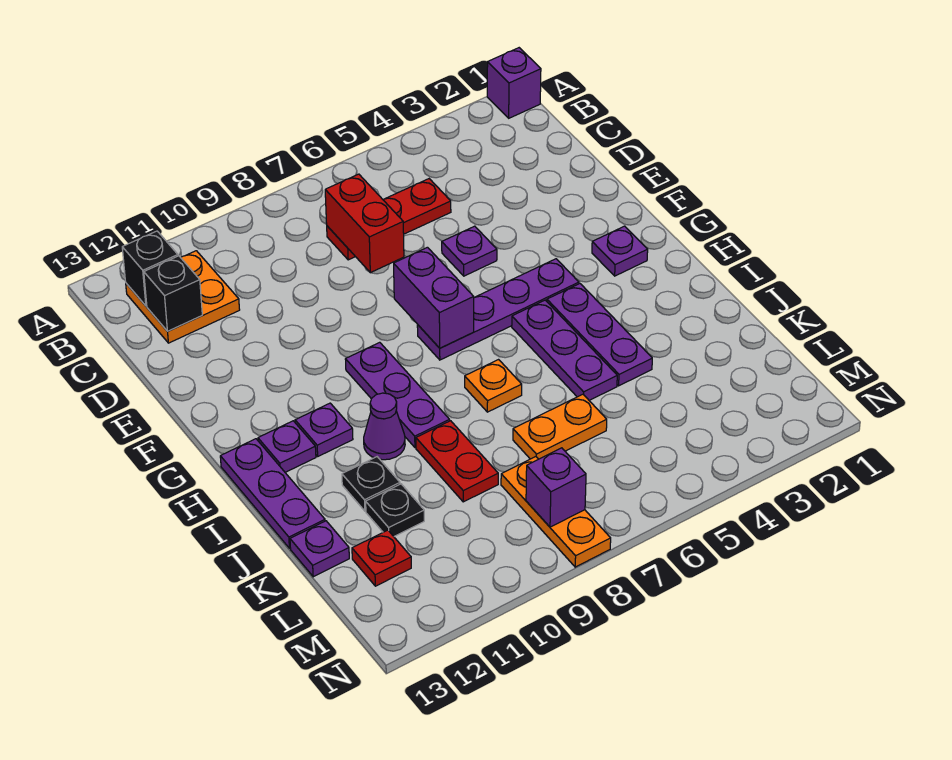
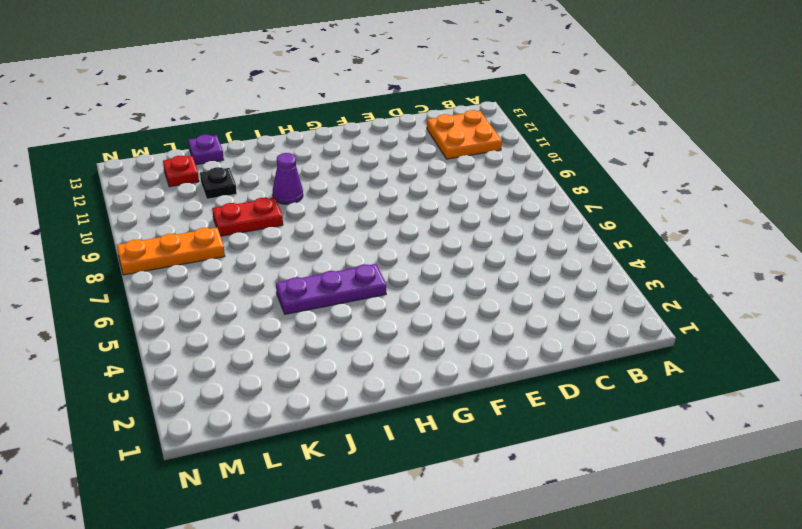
none -> purple 1x1 brick [487,48,541,118]
none -> red 1x3 plate [327,179,451,260]
none -> purple 1x1 plate [442,226,497,276]

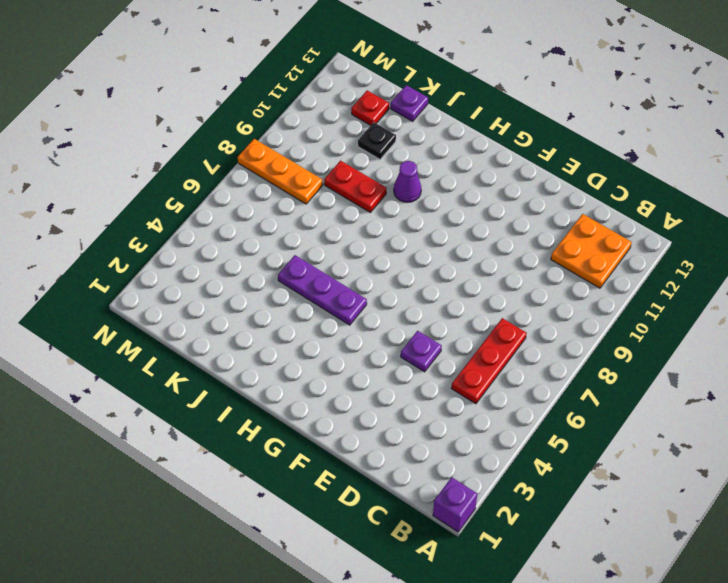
none -> purple 1x1 plate [592,226,648,276]
none -> purple 1x4 plate [417,259,579,360]
none -> purple 1x3 plate [345,342,450,448]

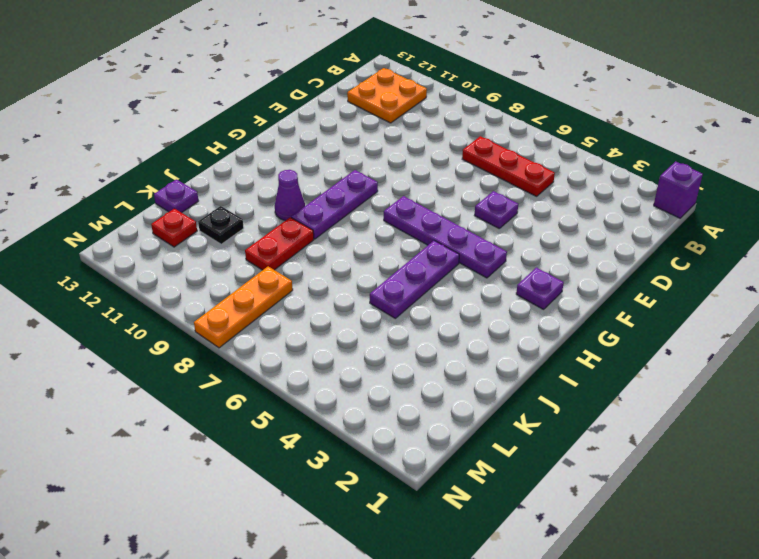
none -> purple 1x3 plate [547,284,652,386]
none -> purple 1x1 plate [295,403,353,456]
none -> purple 1x1 plate [258,421,316,472]

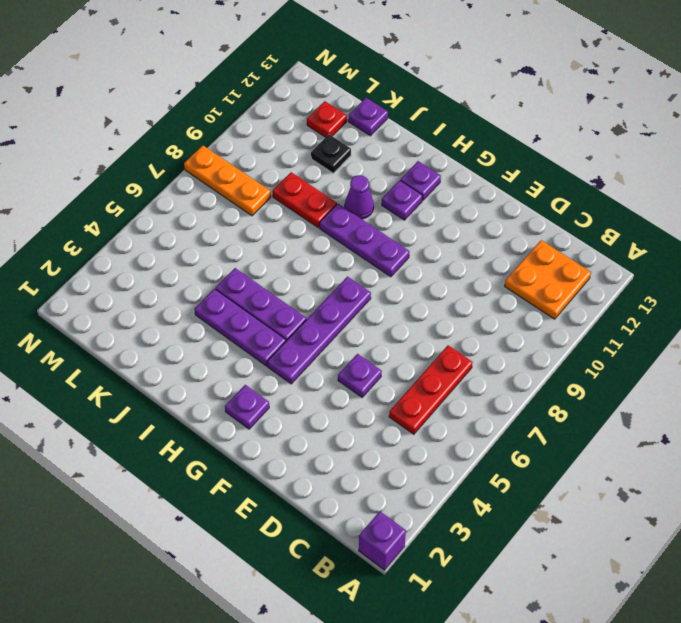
none -> purple 1x3 plate [220,439,325,548]
none -> orange 1x1 plate [465,360,522,412]
none -> black 1x1 plate [342,457,400,511]

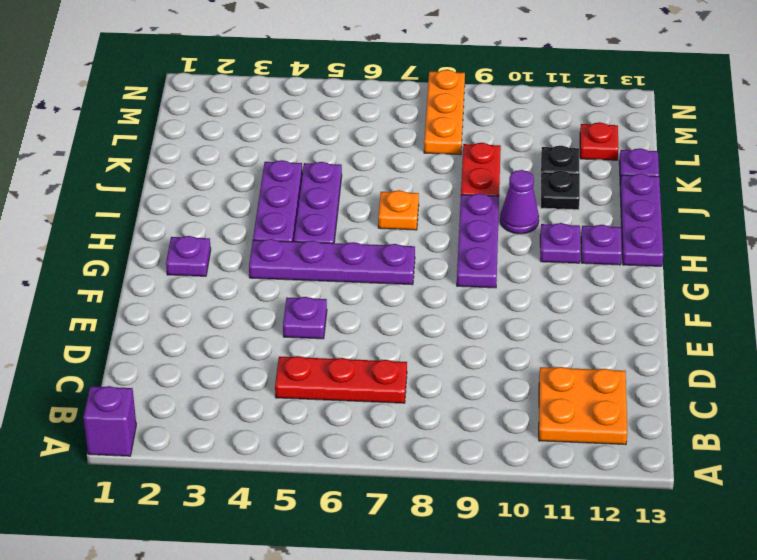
none -> orange 1x2 plate [513,394,607,459]
none -> black 1x1 brick [122,231,178,306]
none -> red 1x2 brick [325,174,404,273]

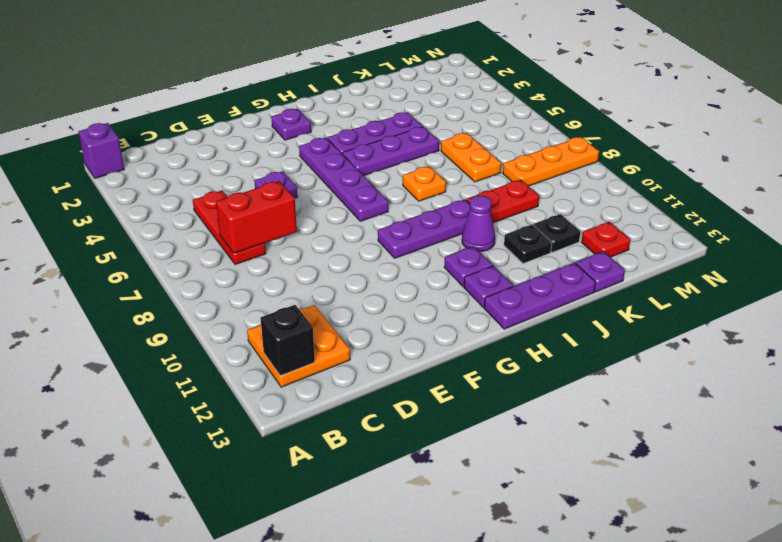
none -> black 1x1 brick [144,256,202,331]
none -> purple 1x2 brick [394,247,474,348]
none -> purple 1x1 brick [526,448,586,527]

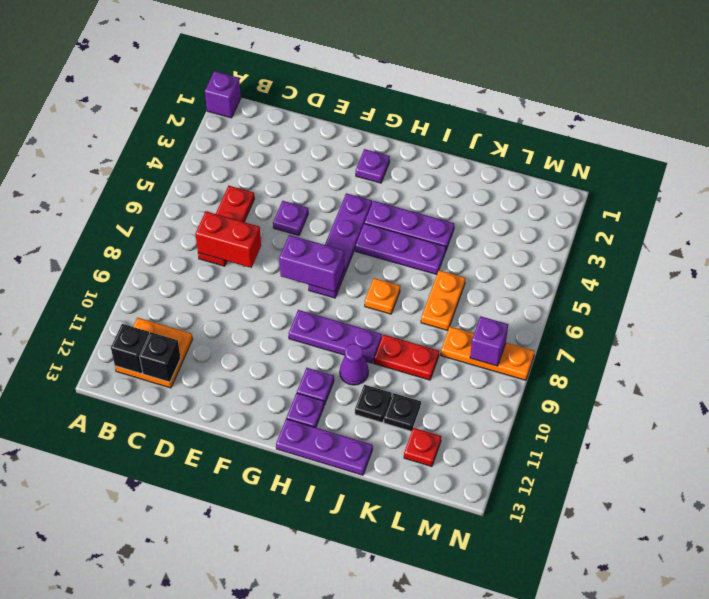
none -> purple 1x1 plate [290,521,349,577]

